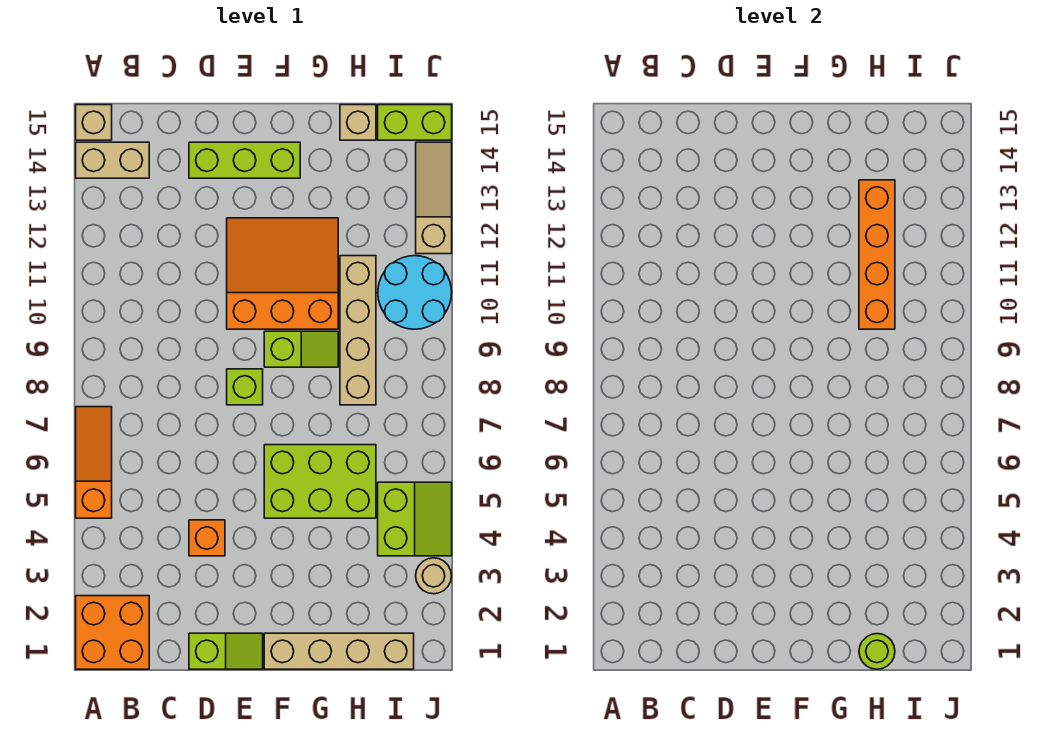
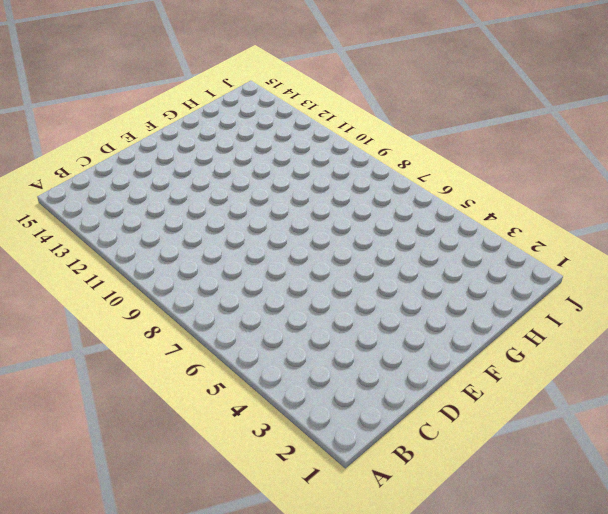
none -> orange 2x2 brick [76,596,149,669]
none -> orange 1x3 slope [76,407,112,518]
none -> tan 1x2 brick [76,142,149,178]

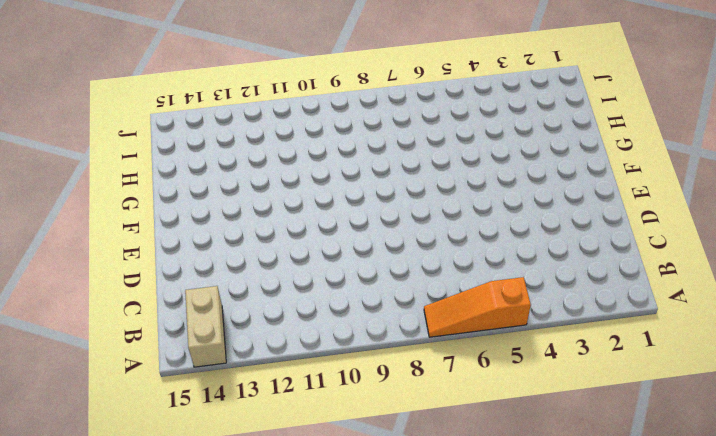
none -> orange 2x2 brick [76,596,149,669]
none -> tan 1x1 brick [76,105,112,140]
none -> lime 1x2 slope [189,633,263,669]

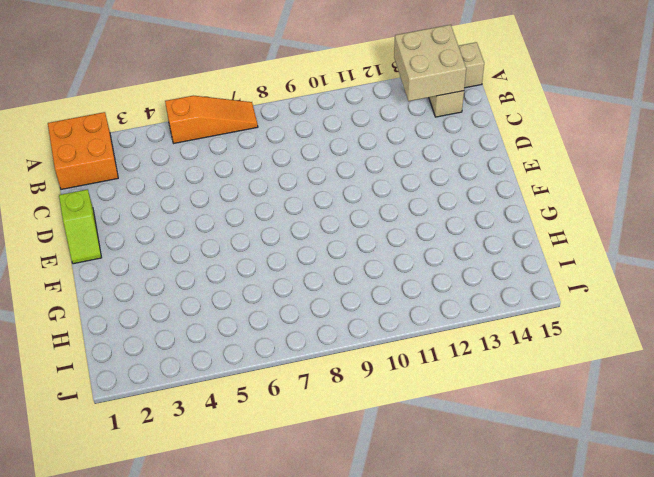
tan 2x2 brick [394,25,466,101] -> none
none -> orange 1x1 brick [189,520,225,556]
none -> lime 1x3 brick [189,142,300,178]
none -> lime 1x1 brick [227,369,263,405]

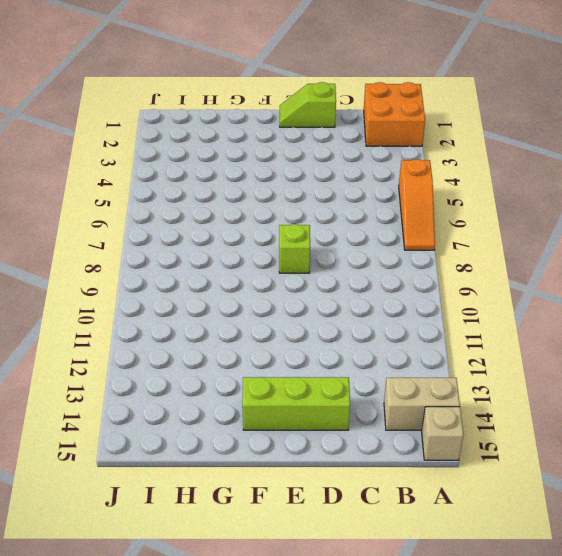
none -> orange 1x1 brick [189,520,225,556]
none -> orange 3x3 slope [227,218,338,329]
none -> tan 1x4 brick [264,633,414,669]

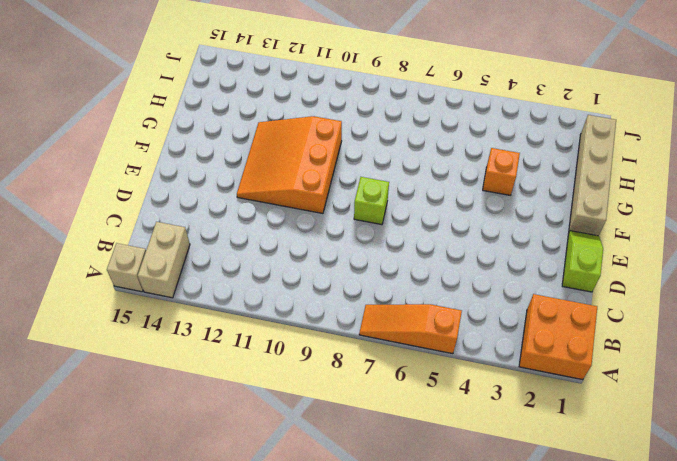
orange 1x1 brick [483,148,520,195] -> orange 1x1 brick moved to [189,520,225,556]
none -> lime 1x3 brick [189,142,300,178]
none -> lime 2x3 brick [264,445,376,518]
none -> lime 1x2 slope [264,331,338,367]

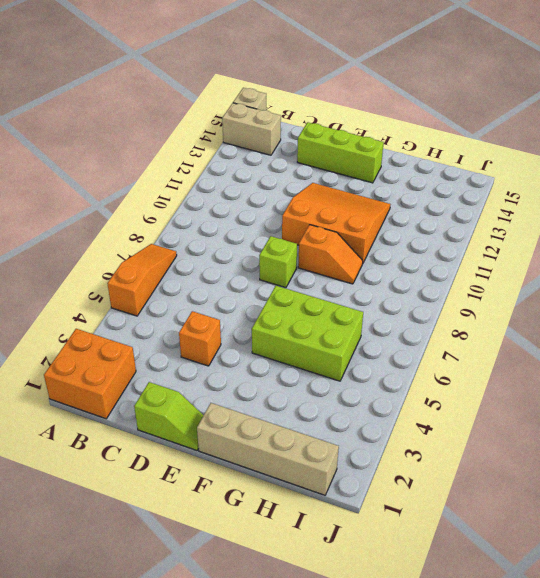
orange 1x2 slope [298,225,363,284] -> lime 1x2 slope [264,331,338,367]
none -> tan 1x4 brick [340,256,376,405]
none -> tan 1x1 brick [340,105,376,140]
none -> lime 2x2 slope [378,482,452,556]

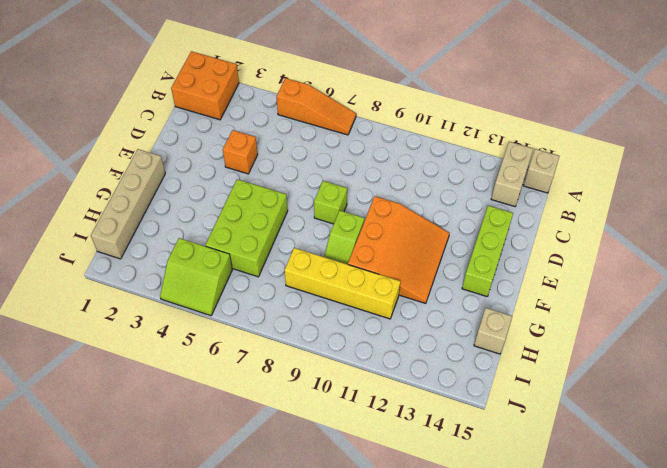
yellow 1x4 brick [284,248,400,319] -> tan 1x4 brick [340,256,376,405]
none -> lime 1x2 slope [189,633,263,669]
none -> cyan 2x2 round brick [378,256,452,329]
none -> lime 1x2 brick [378,105,452,140]

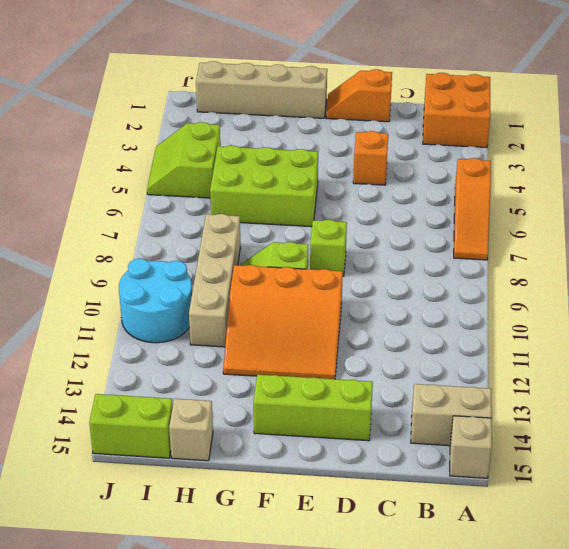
orange 1x2 slope [326,69,392,122] -> lime 1x2 slope [189,633,263,669]
none -> tan 1x1 round brick [416,558,452,594]
none -> tan 1x3 slope [416,142,452,254]
none -> lime 1x1 round brick [859,634,895,669]

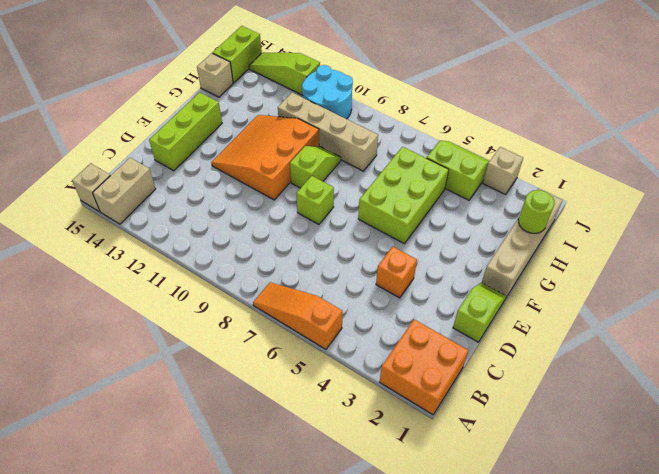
tan 1x1 brick [483,147,523,194] -> tan 1x1 round brick [416,558,452,594]
lime 1x3 slope [249,52,320,95] -> tan 1x3 slope [416,142,452,254]
none -> orange 1x4 brick [859,180,895,329]

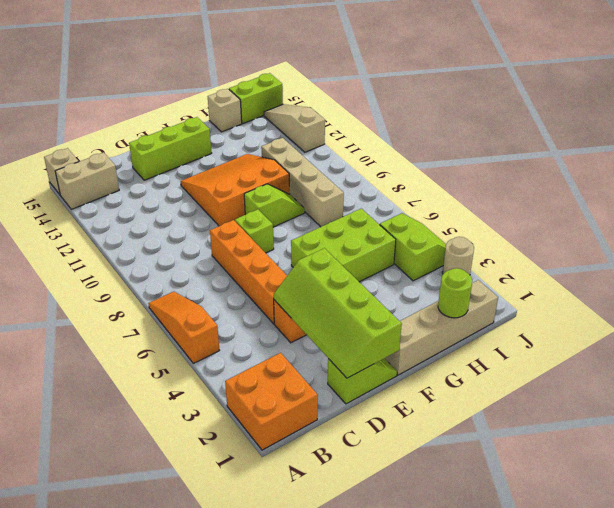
lime 2x4 slope [274,248,402,378] -> none
orange 1x4 brick [210,220,287,324] -> orange 1x4 brick moved to [859,180,895,329]
none -> cyan 2x2 round brick [378,256,452,329]

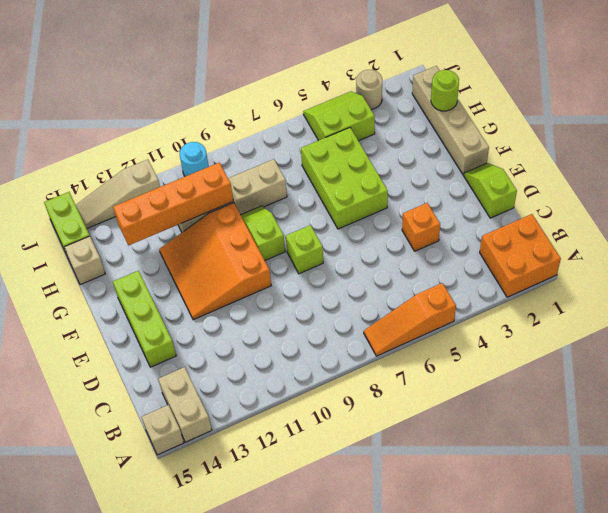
cyan 1x1 round brick [180,142,209,176] -> cyan 2x2 round brick [378,256,452,329]

